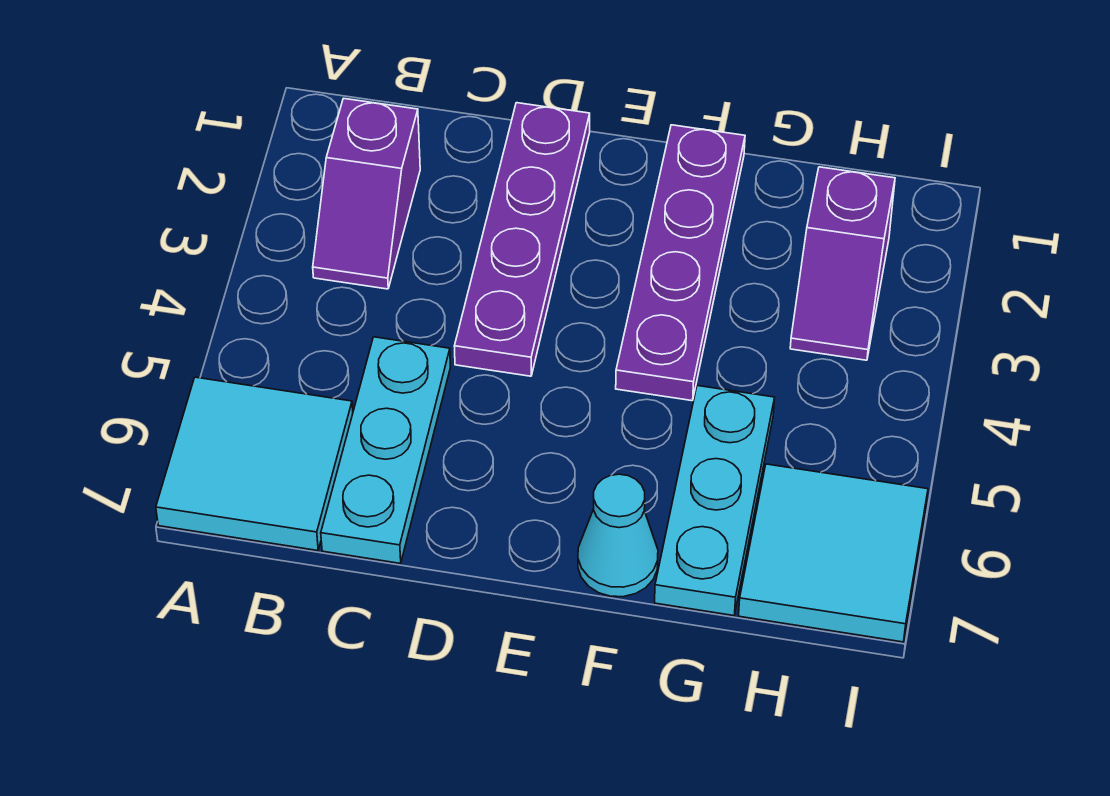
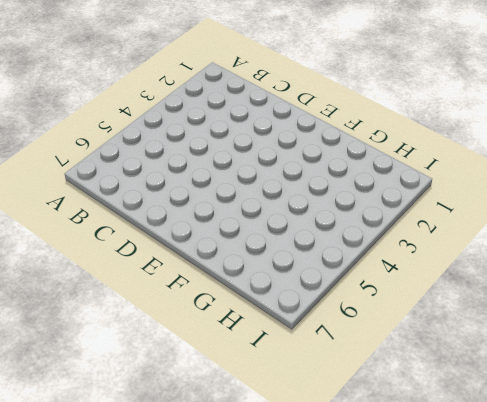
none -> cyan 2x2 tile [156,377,353,551]
none -> purple 1x2 slope [313,98,420,289]

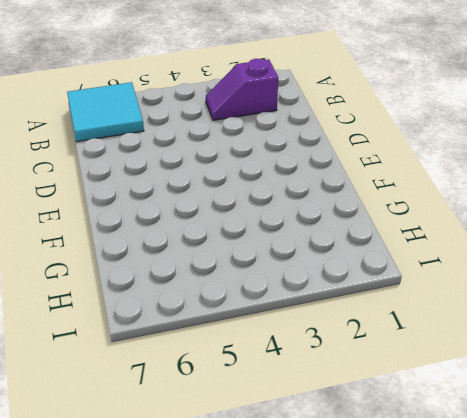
none -> cyan 1x3 plate [321,337,450,563]
none -> purple 1x4 plate [454,103,590,376]

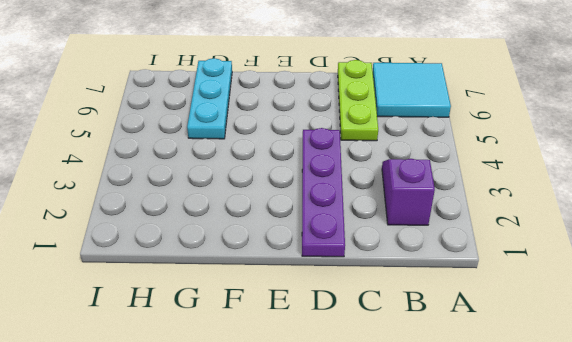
lime 1x3 plate [338,60,378,141] -> cyan 1x3 plate [321,337,450,563]
none -> purple 1x4 plate [616,125,745,401]
none -> cyan 1x1 cone [578,474,658,597]

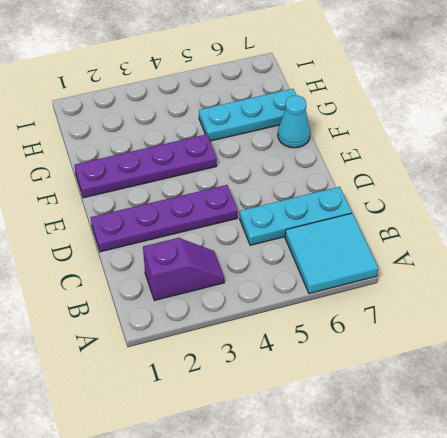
none -> purple 1x2 slope [790,167,895,360]
none -> cyan 2x2 tile [739,464,928,642]

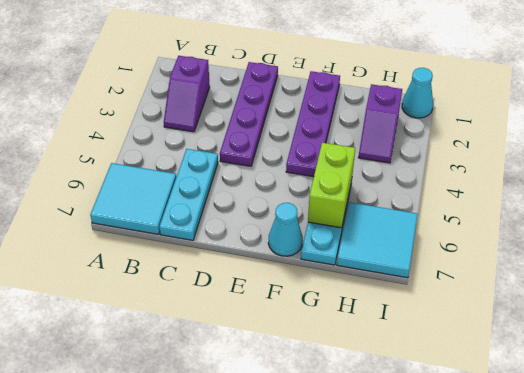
lime 1x2 brick [308,143,355,228] -> none
cyan 1x1 cone [402,68,433,118] -> none

